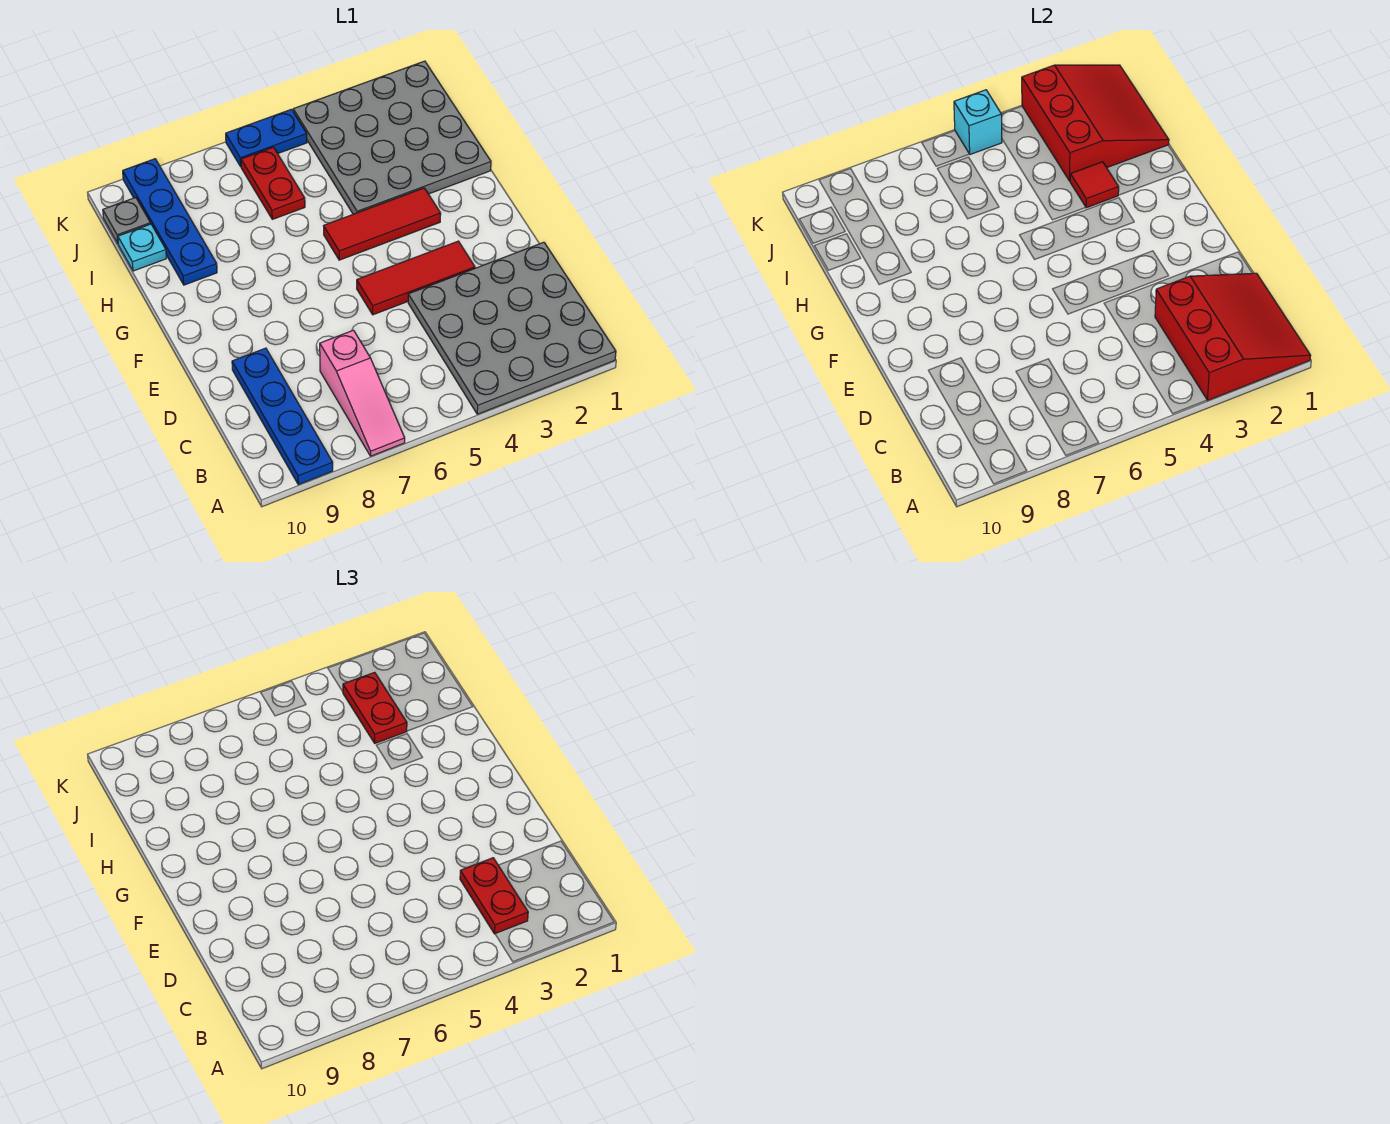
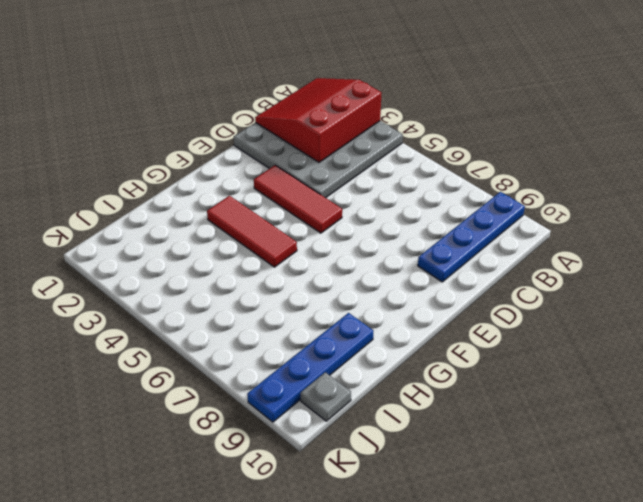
none -> pink 1x3 slope [320,330,405,456]
none -> grey 4x4 plate [293,61,491,214]
none -> red 1x2 plate [241,147,305,219]

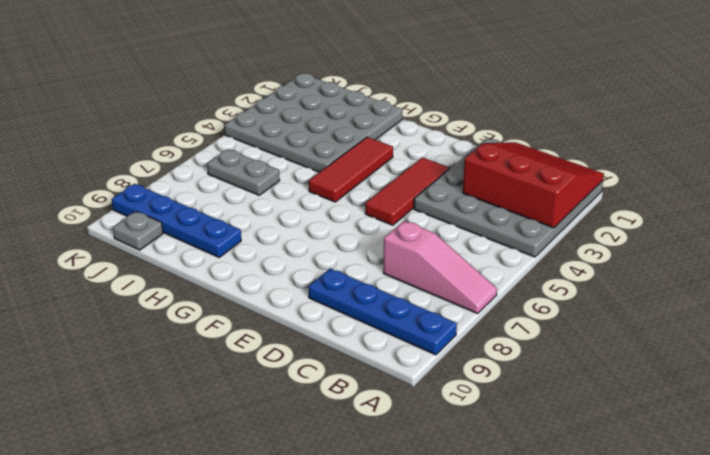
grey 1x2 plate [207,149,280,195] -> red 1x2 plate [241,147,305,219]
none -> cyan 1x1 plate [118,224,166,271]
none -> blue 1x2 plate [226,109,307,167]
none -> red 1x1 tile [1070,162,1119,208]

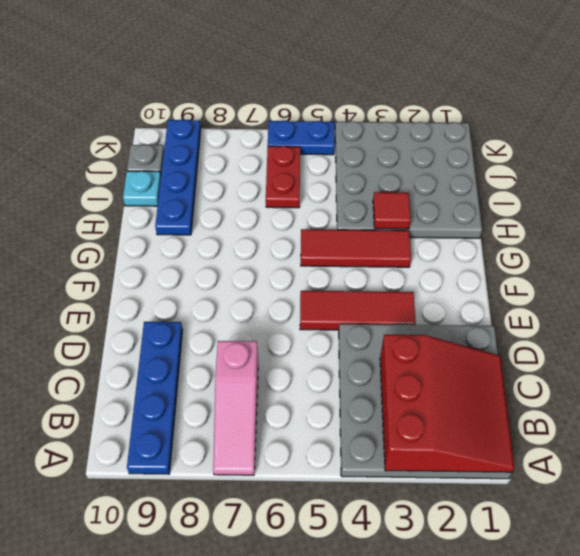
none -> red 3x3 slope [1022,65,1169,181]
none -> cyan 1x1 brick [954,90,1002,154]
none -> red 1x2 plate [460,858,528,934]

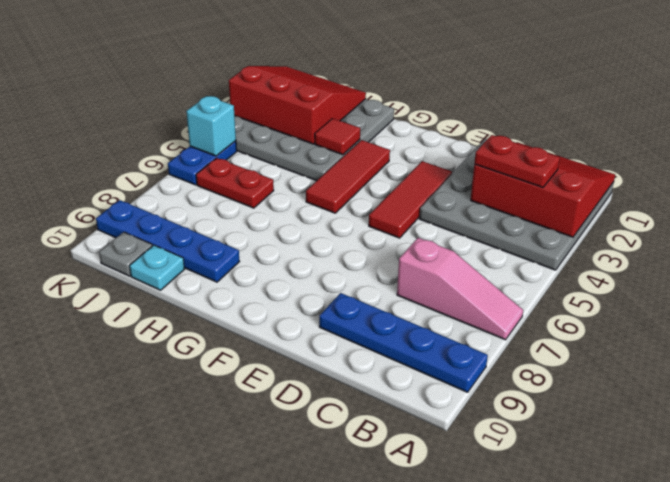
none -> red 1x2 plate [343,672,407,743]

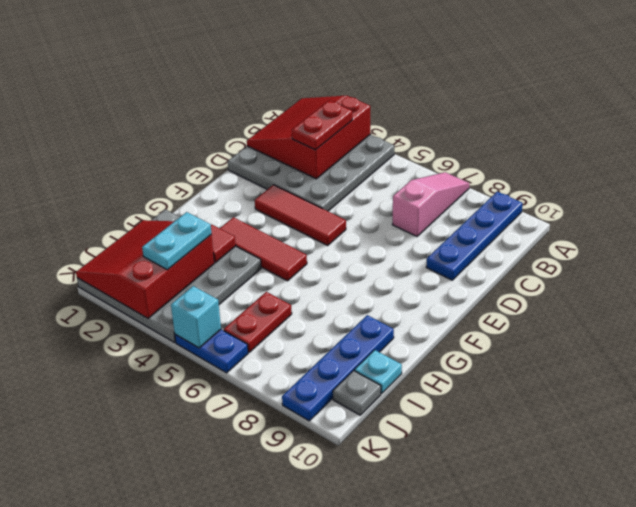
cyan 1x2 plate [142,212,211,270] -> red 1x2 plate [343,672,407,743]

